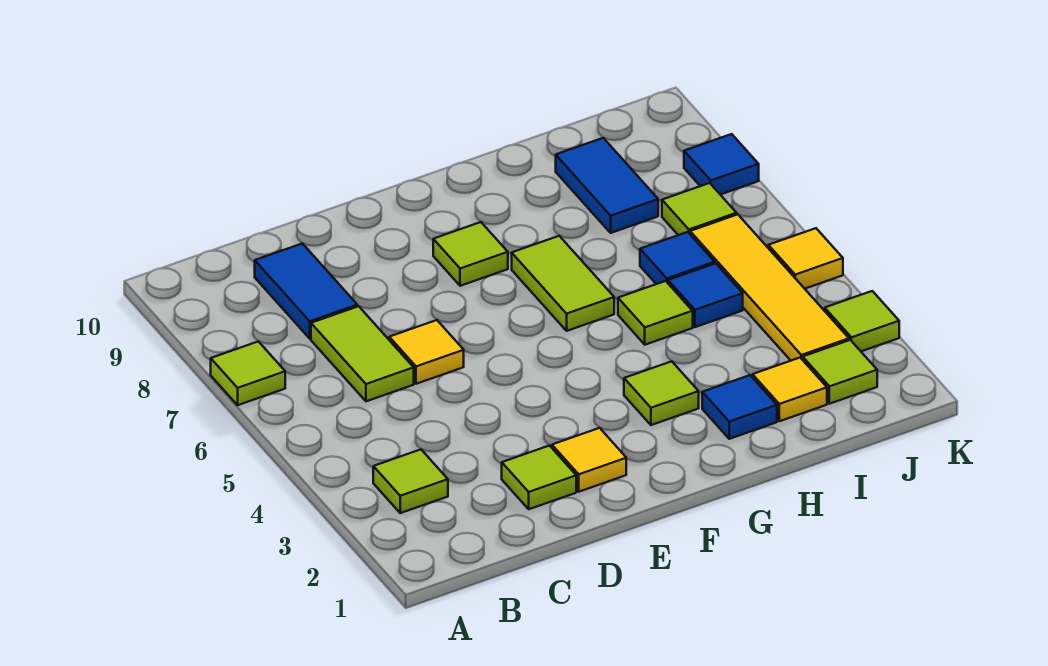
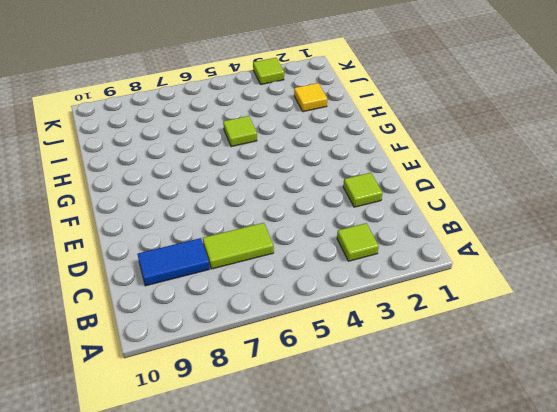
none -> lime 1x1 tile [211,341,285,405]
none -> yellow 1x1 tile [389,320,464,384]
none -> yellow 1x1 tile [552,428,626,492]

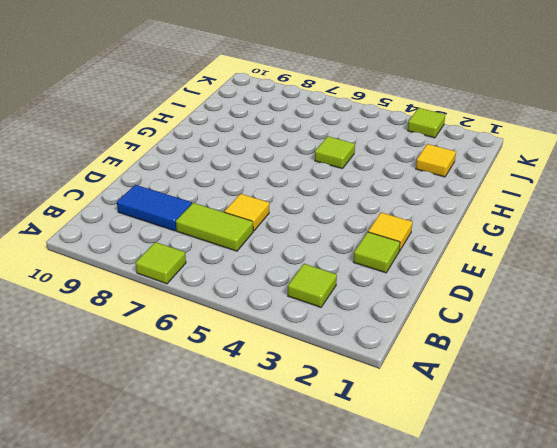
none -> lime 1x1 tile [433,222,508,286]
none -> lime 1x1 tile [624,361,699,425]
none -> lime 1x2 tile [512,236,614,331]

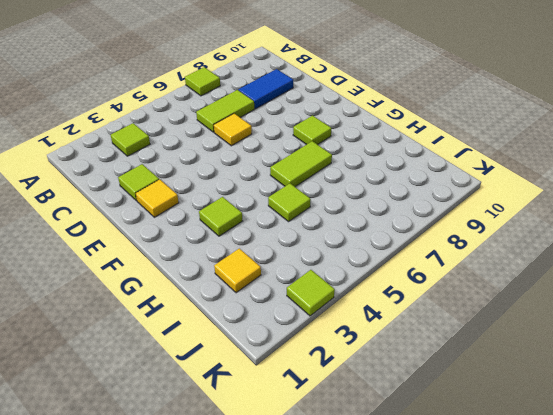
none -> blue 1x1 tile [702,375,777,439]
none -> blue 1x1 tile [668,263,743,327]
none -> blue 1x1 tile [640,232,715,284]

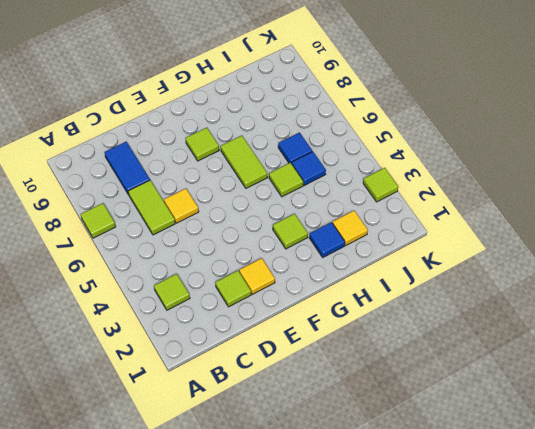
none -> blue 1x2 tile [556,138,658,233]
none -> lime 1x1 tile [803,340,877,404]
none -> yellow 1x4 tile [690,214,849,361]

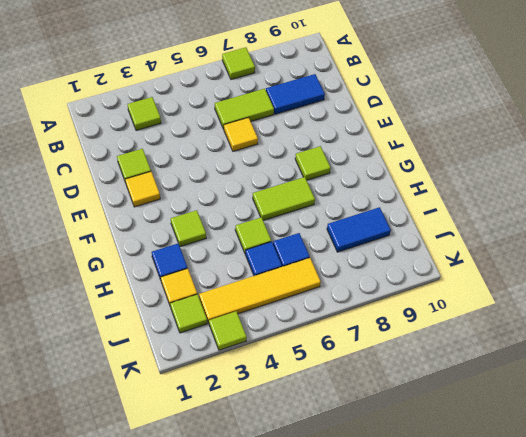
none -> lime 1x1 tile [662,183,737,235]
none -> yellow 1x1 tile [768,228,843,289]
none -> blue 1x1 tile [684,134,759,195]

